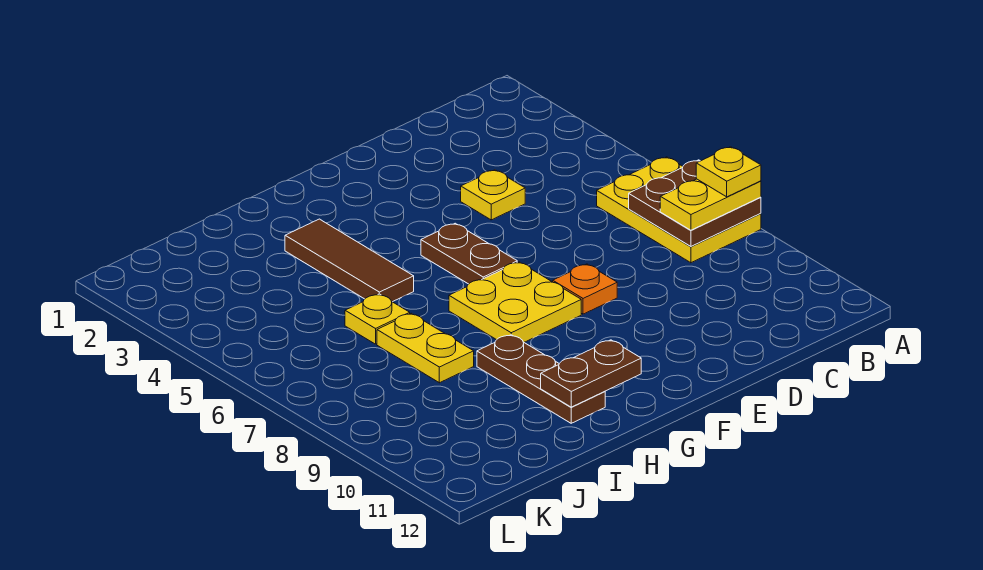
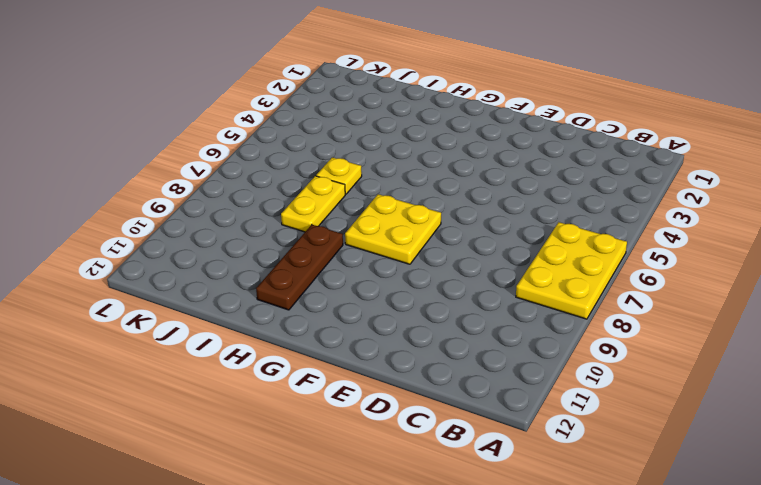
none -> yellow 1x1 plate [461,170,525,220]
none -> orange 1x1 plate [553,264,617,314]
none -> brown 1x2 plate [421,223,517,284]

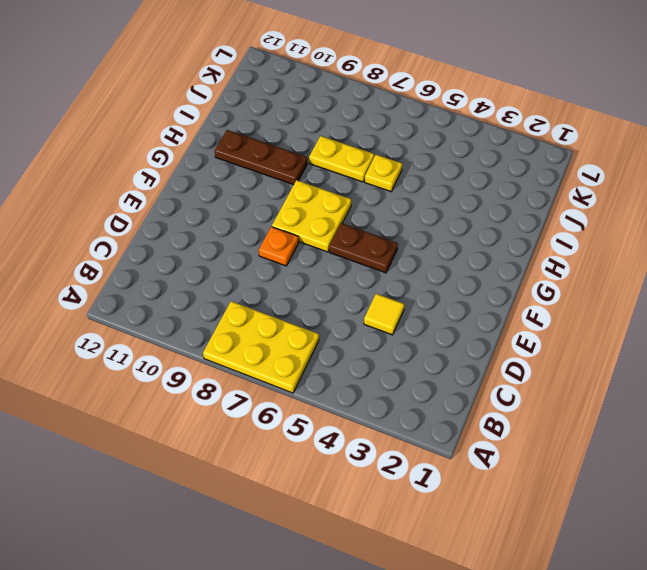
yellow 1x1 tile [364,294,404,335] -> yellow 1x1 plate [461,170,525,220]
none -> brown 1x3 tile [285,219,414,302]
none -> brown 2x2 plate [629,160,761,246]
none -> brown 1x2 plate [541,340,641,407]

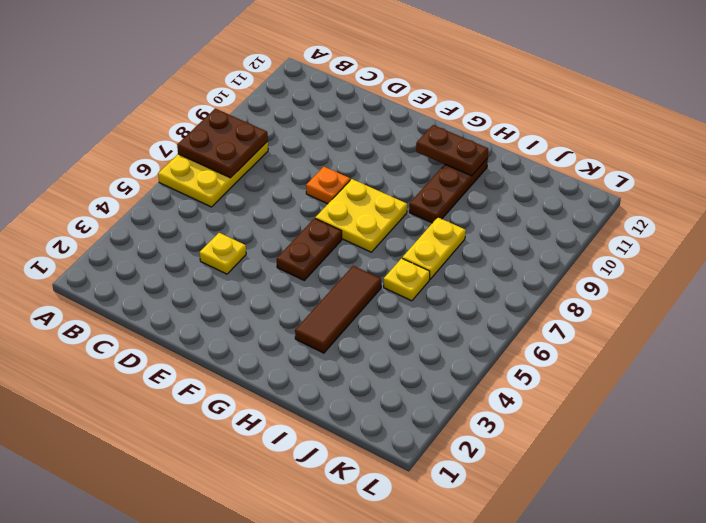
none -> yellow 1x2 plate [660,179,761,230]
none -> yellow 1x1 plate [696,147,761,197]

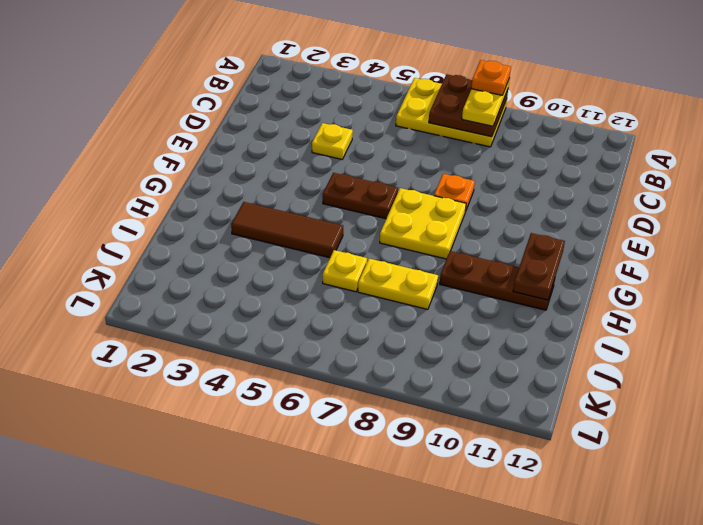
orange 1x1 plate [471,60,511,95] -> yellow 1x1 plate [696,147,761,197]

